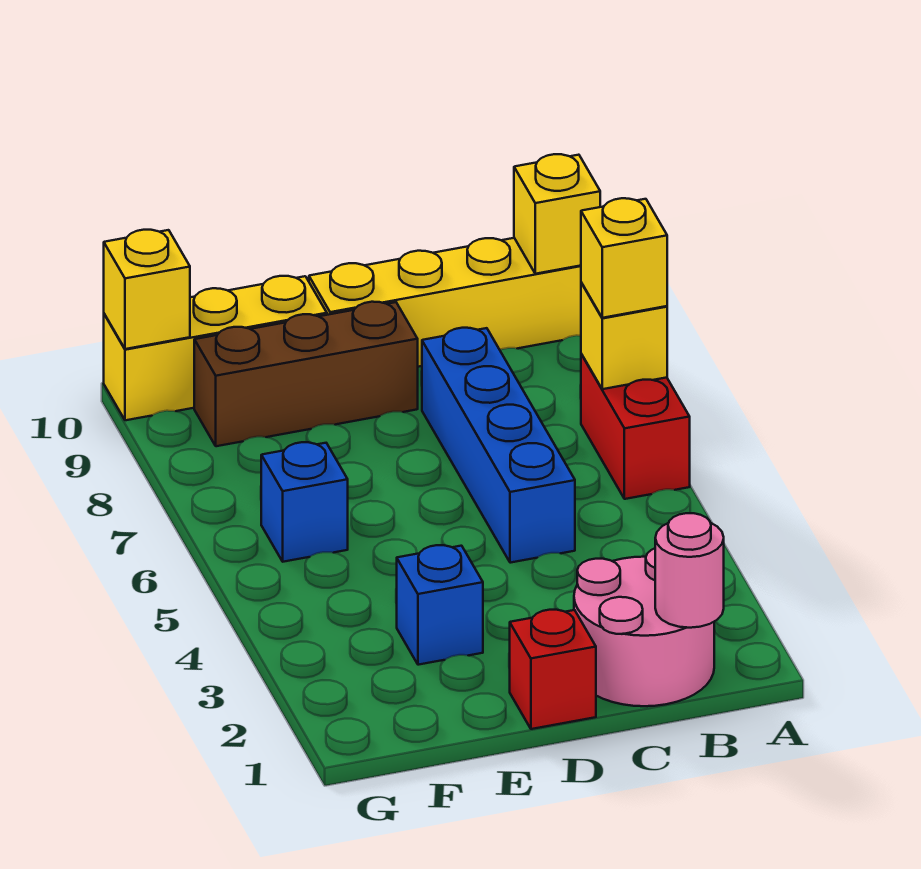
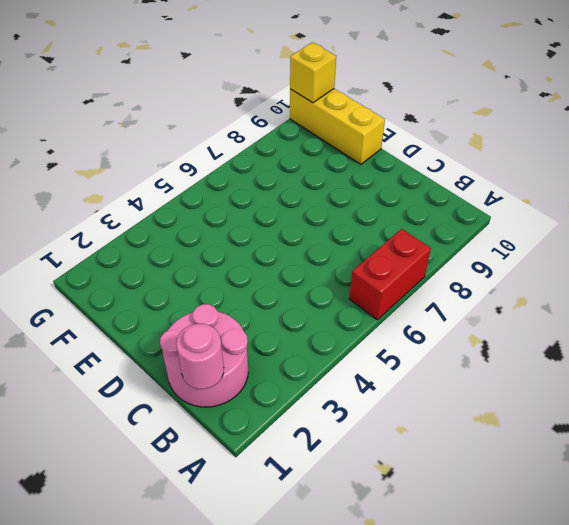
none -> yellow 1x4 brick [309,238,581,367]
none -> blue 1x4 brick [422,328,575,563]
none -> red 1x1 brick [510,610,596,729]

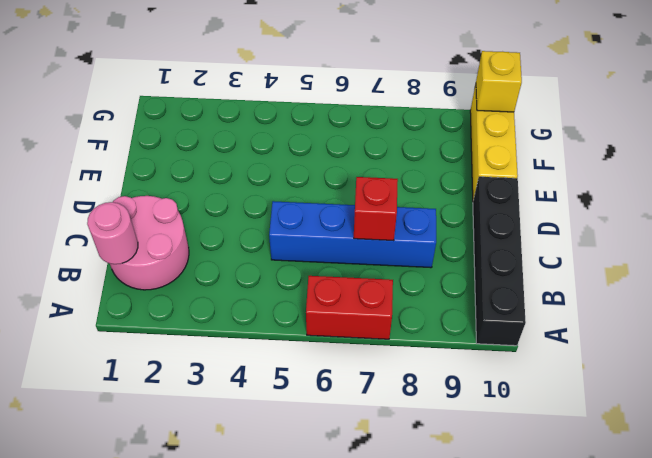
black 1x4 brick [473,177,526,346] -> yellow 1x4 brick [309,238,581,367]
red 1x1 brick [354,177,398,241] -> red 1x1 brick moved to [510,610,596,729]
none -> brown 1x3 brick [194,302,418,446]
none -> blue 1x1 brick [397,545,483,665]
none -> blue 1x1 brick [261,442,348,562]

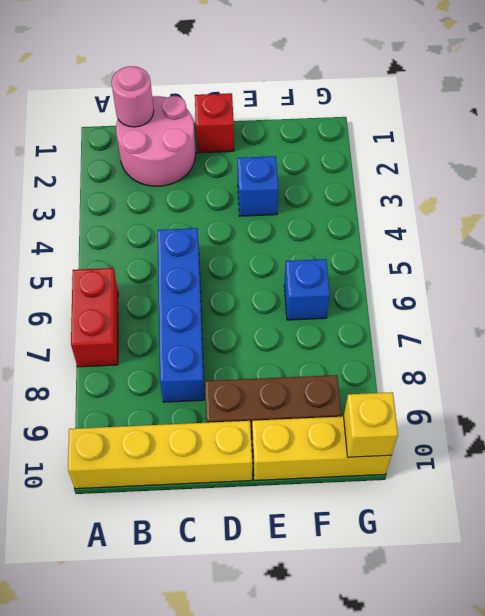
none -> yellow 1x1 brick [581,283,667,389]
none -> yellow 1x1 brick [514,154,600,274]
none -> yellow 1x1 brick [581,198,667,318]

